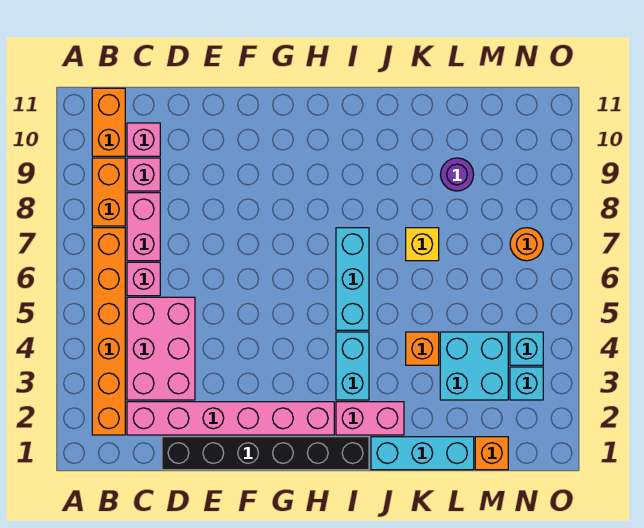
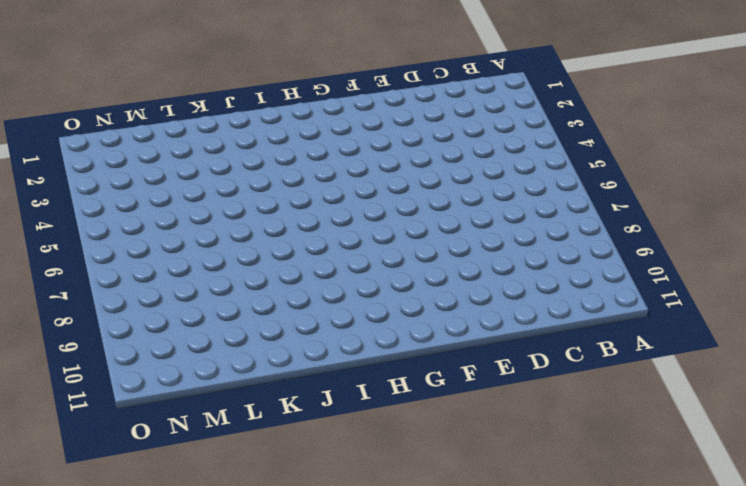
none -> orange 1x6 brick [92,228,125,435]
none -> orange 1x2 brick [92,158,125,226]
none -> orange 1x2 brick [92,88,125,156]

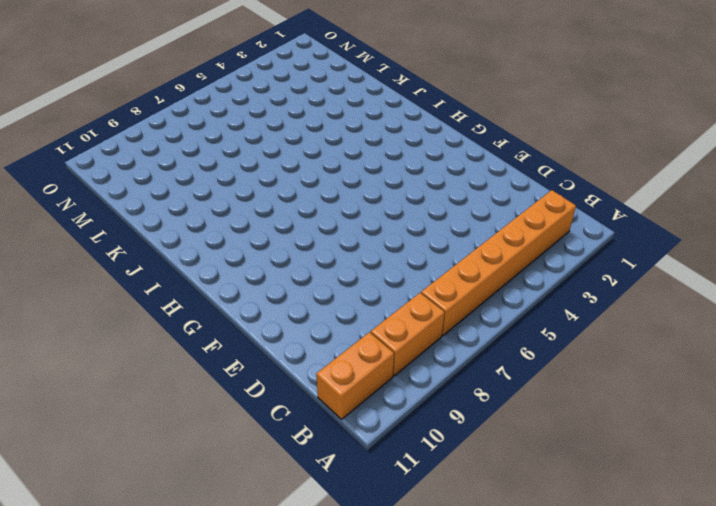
none -> pink 1x6 brick [127,402,334,435]
none -> pink 2x3 brick [127,297,195,400]
none -> pink 1x1 brick [127,262,160,296]

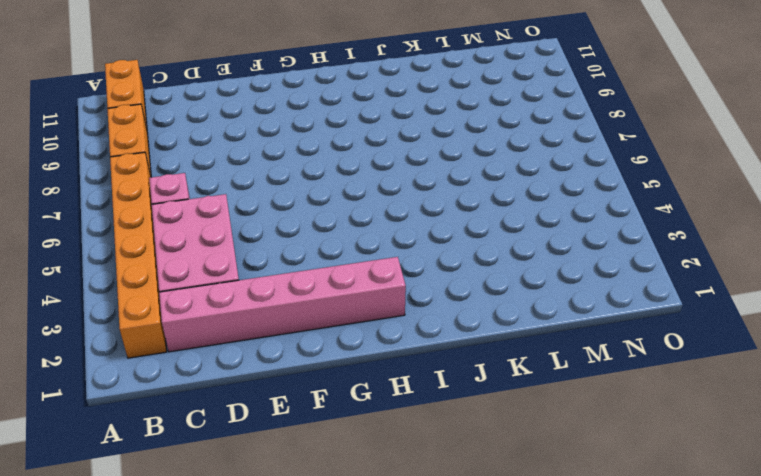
none -> pink 1x2 brick [127,193,160,261]
none -> pink 1x1 brick [127,158,160,191]
none -> pink 1x1 brick [127,123,160,156]

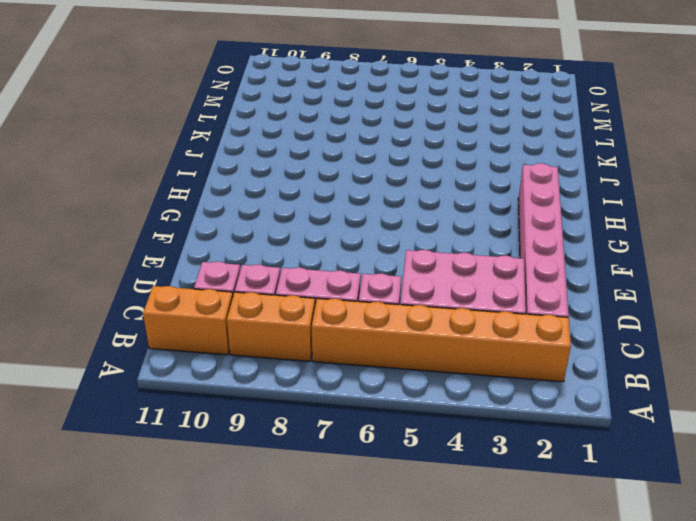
none -> black 1x6 brick [162,437,369,470]
none -> pink 1x2 brick [336,402,404,435]
none -> cyan 1x2 brick [336,332,369,400]

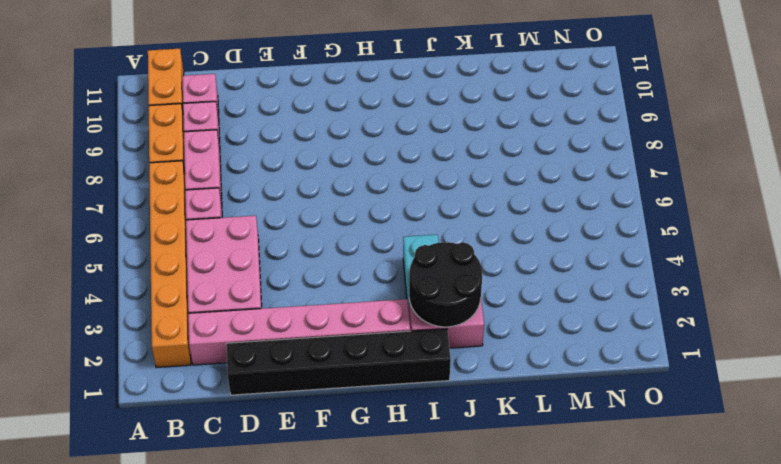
black 2x2 round brick [409,242,482,327] -> none
none -> cyan 1x3 brick [336,228,369,330]
none -> cyan 1x3 brick [371,437,474,470]
none -> orange 1x1 brick [406,332,439,365]

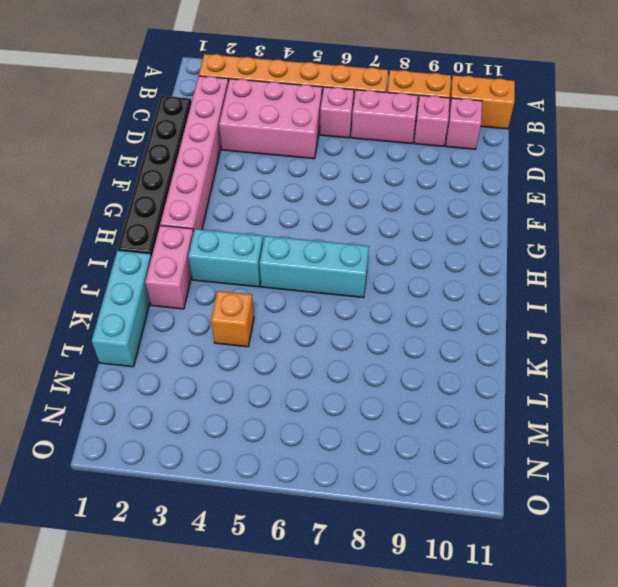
none -> yellow 1x1 brick [406,228,439,261]
none -> cyan 2x2 brick [440,332,508,400]
none -> purple 1x1 round brick [441,158,474,191]

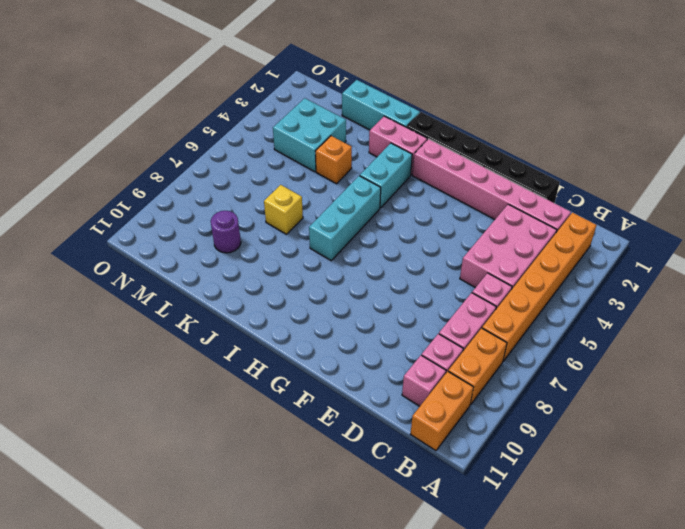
none -> orange 1x1 brick [475,437,508,470]
none -> cyan 1x1 brick [510,367,543,400]
none -> cyan 1x1 brick [510,332,543,365]

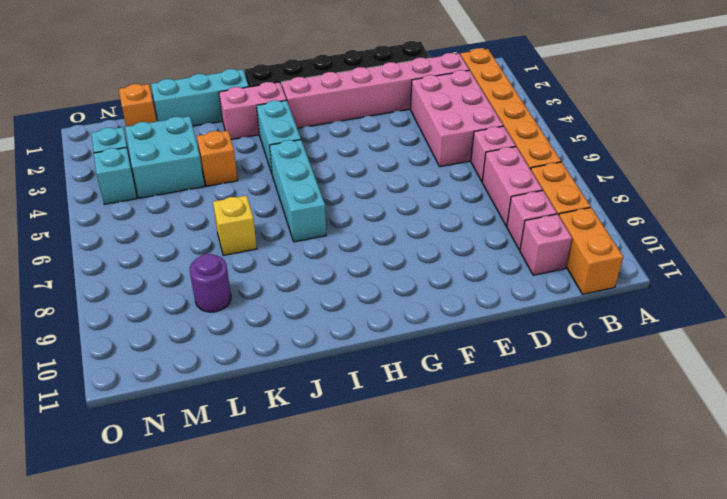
none -> orange 1x1 round brick [510,228,543,261]

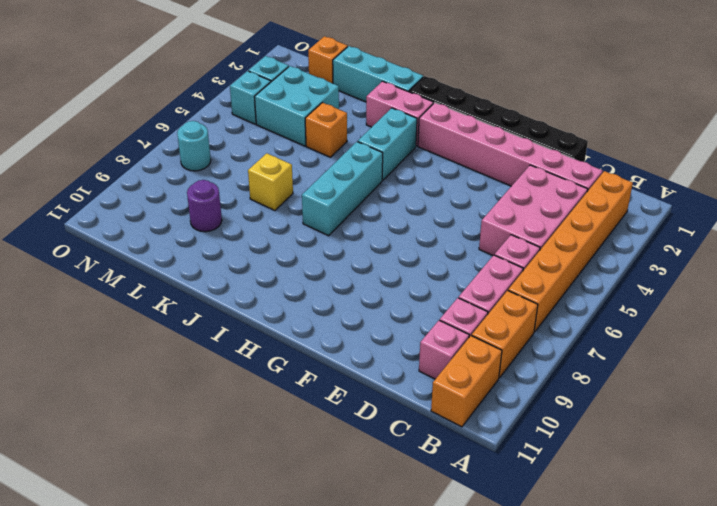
cyan 1x1 round brick [177,121,211,171] -> orange 1x1 round brick [510,228,543,261]

